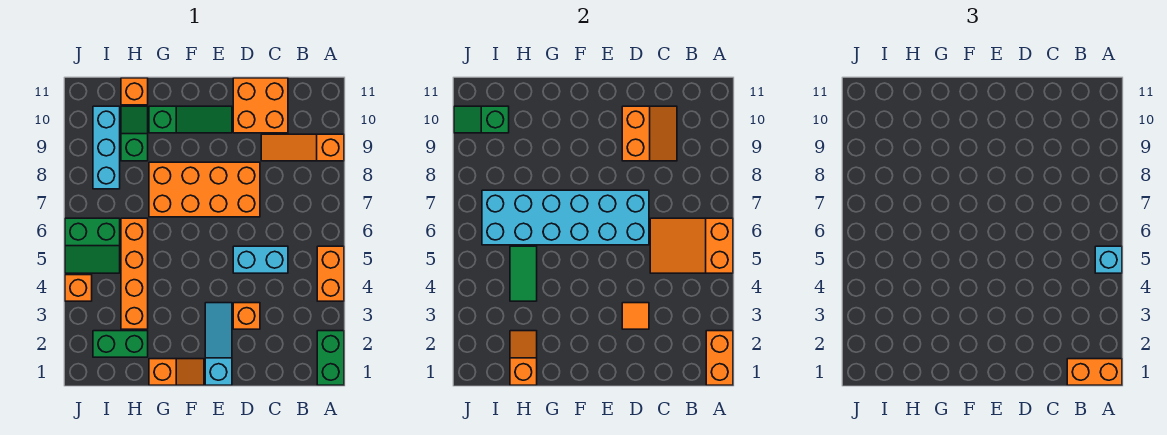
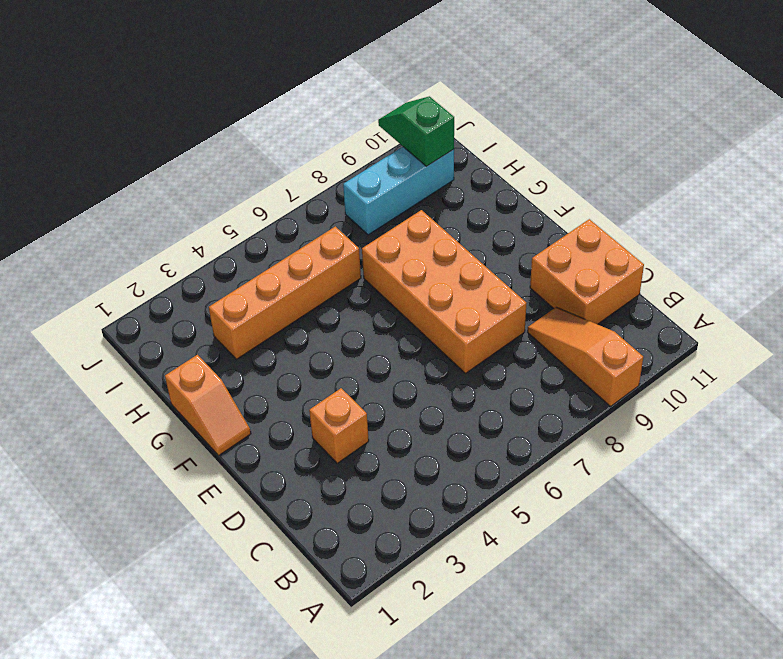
none -> green 1x2 brick [317,331,344,385]
none -> orange 1x2 brick [317,246,344,301]
none -> cyan 1x2 brick [233,246,288,273]

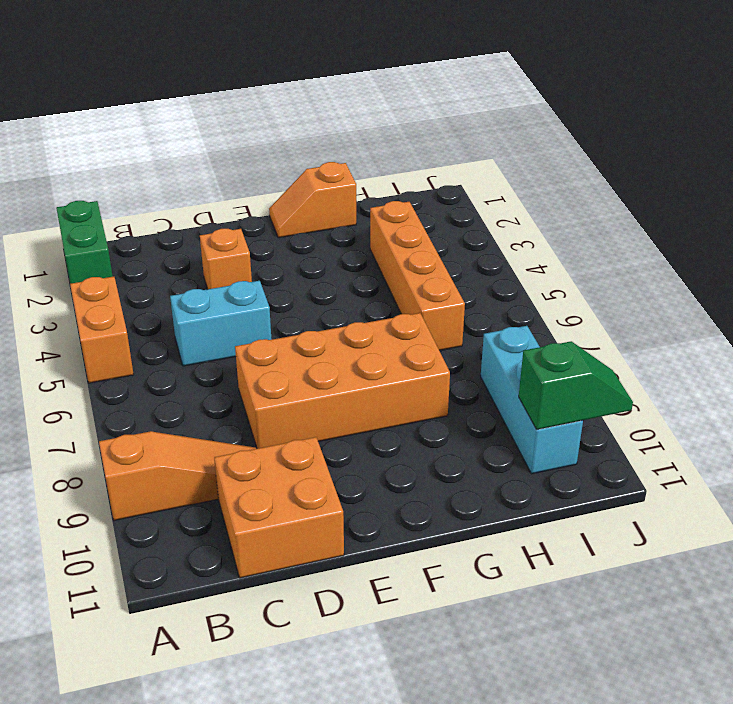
none -> cyan 1x3 slope [205,303,232,385]
none -> green 1x3 slope [149,106,232,133]
none -> green 1x2 brick [93,331,148,357]

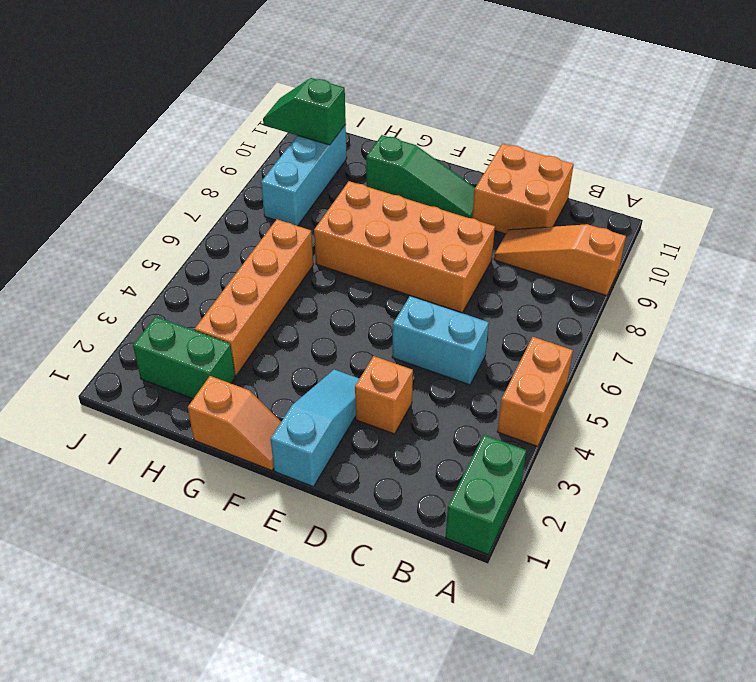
none -> green 1x2 slope [121,106,148,161]
none -> orange 1x1 brick [121,78,148,105]
none -> green 2x2 slope [65,218,120,273]

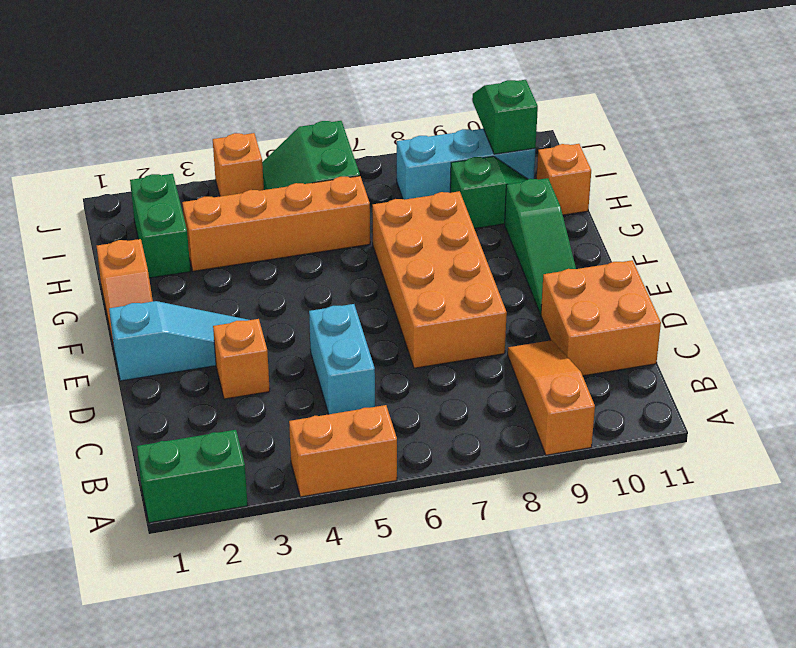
none -> orange 1x2 brick [706,331,733,385]
none -> orange 2x3 slope [650,218,733,273]
none -> orange 2x2 slope [622,106,677,161]

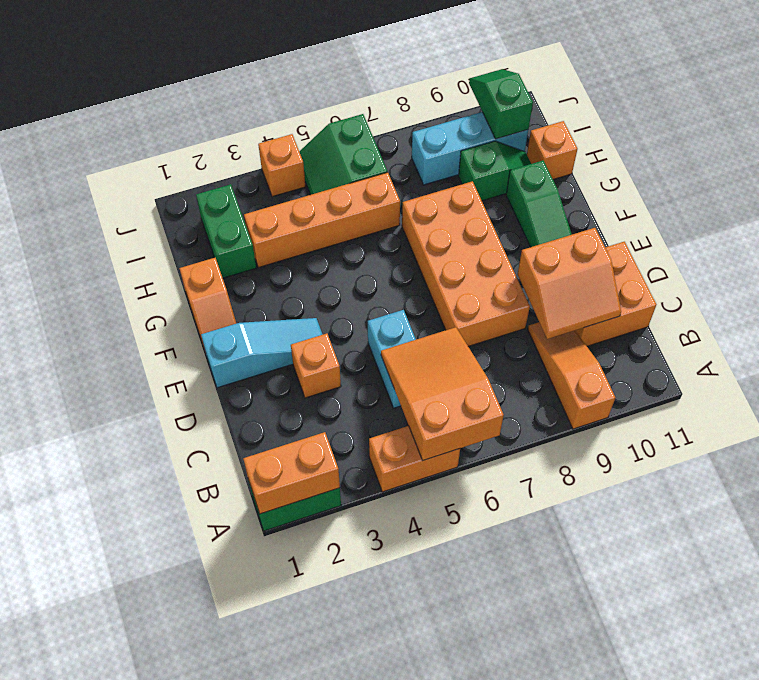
none -> orange 1x1 tile [622,303,649,329]
none -> cyan 2x6 brick [482,190,649,245]
none -> orange 1x2 slope [510,331,537,385]

